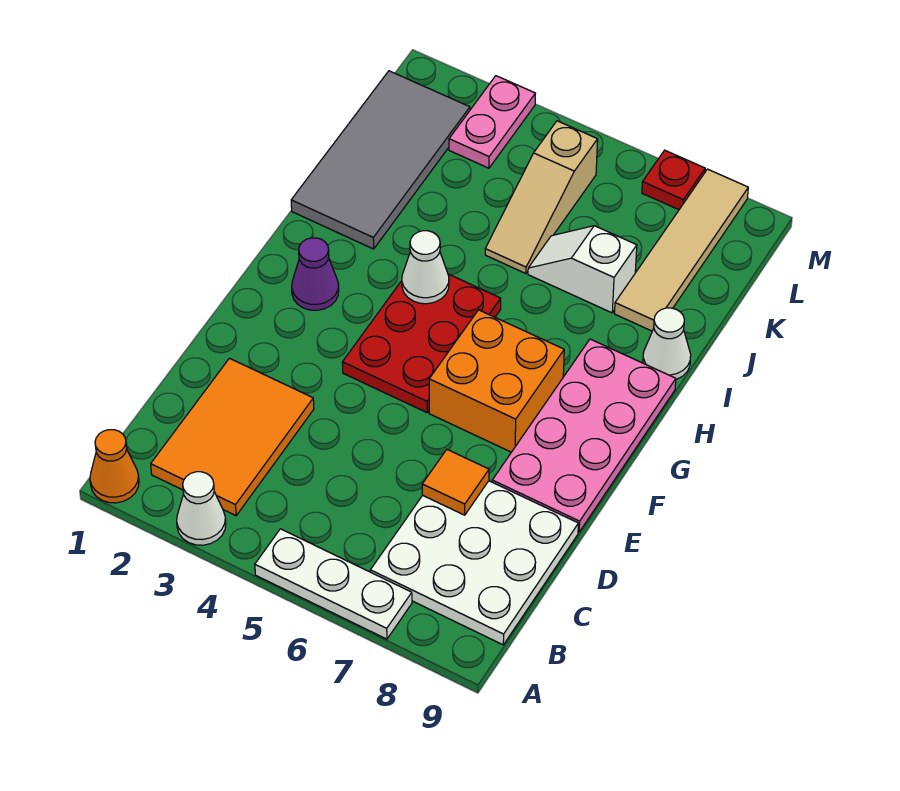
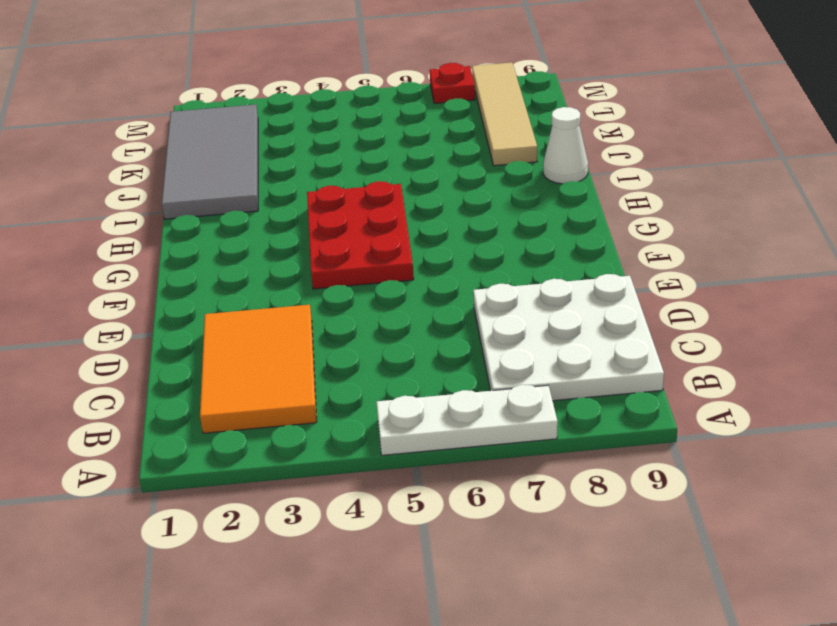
none -> orange 1x1 cone [90,430,139,503]
none -> white 1x1 cone [177,472,226,545]
none -> pink 2x4 plate [492,339,676,532]

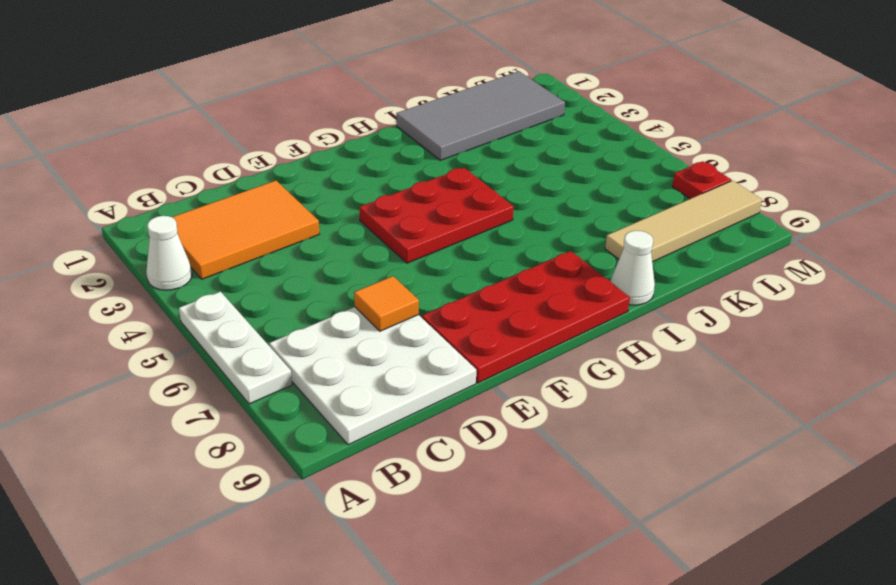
red 2x4 plate [422,251,630,383] -> pink 2x4 plate [492,339,676,532]
none -> orange 1x1 cone [90,430,139,503]
none -> orange 2x2 brick [429,310,564,452]
none -> purple 1x1 cone [292,238,339,310]

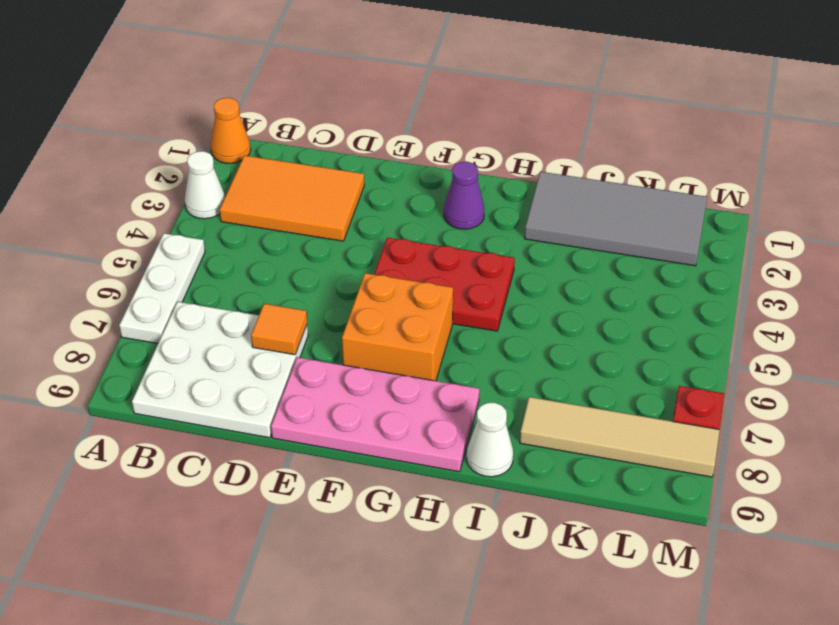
none -> tan 1x3 slope [485,121,598,274]
none -> white 1x2 slope [528,226,637,313]
none -> pink 1x2 plate [449,76,535,168]

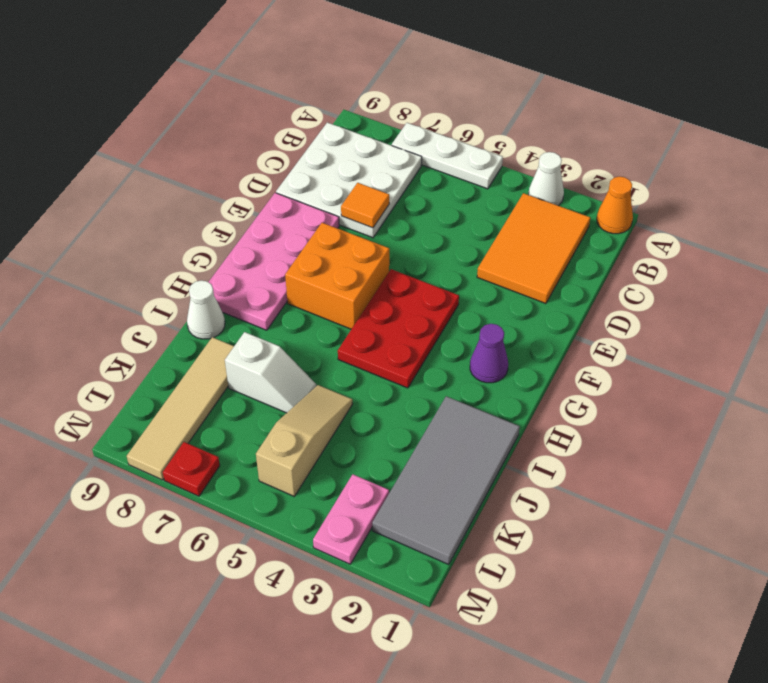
none -> white 1x1 cone [402,231,449,304]

